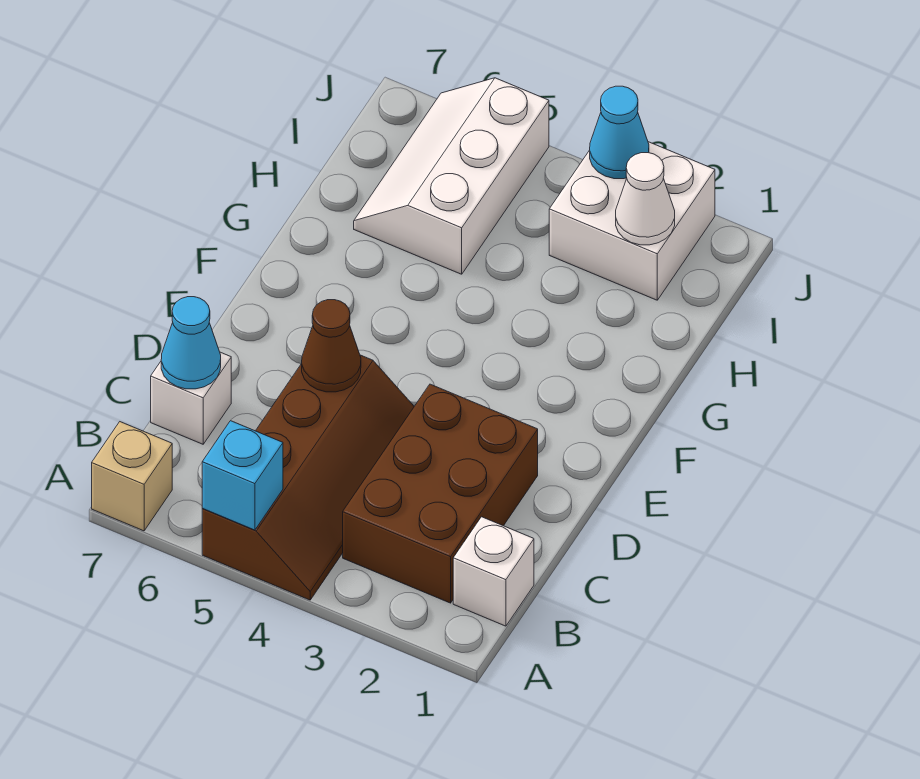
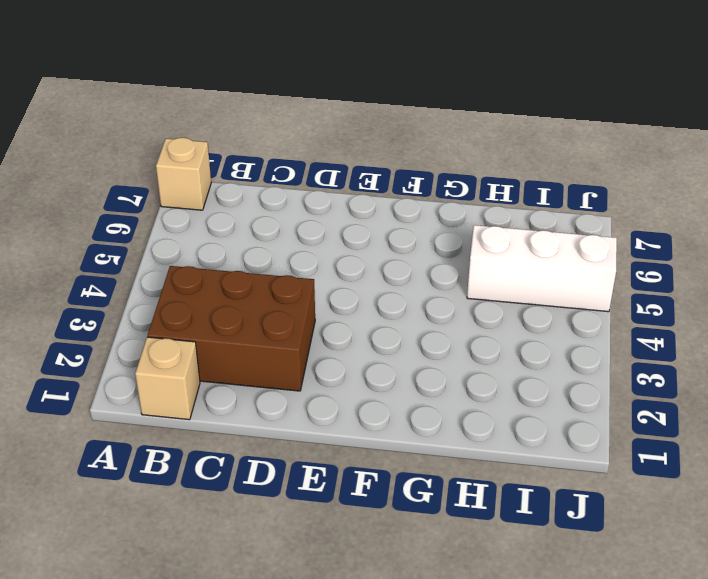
tan 1x1 brick [135,337,200,420] -> white 1x1 brick [453,517,534,626]
none -> brown 2x4 slope [202,355,414,600]
none -> white 1x1 brick [151,352,231,444]
none -> white 2x2 brick [549,142,715,300]

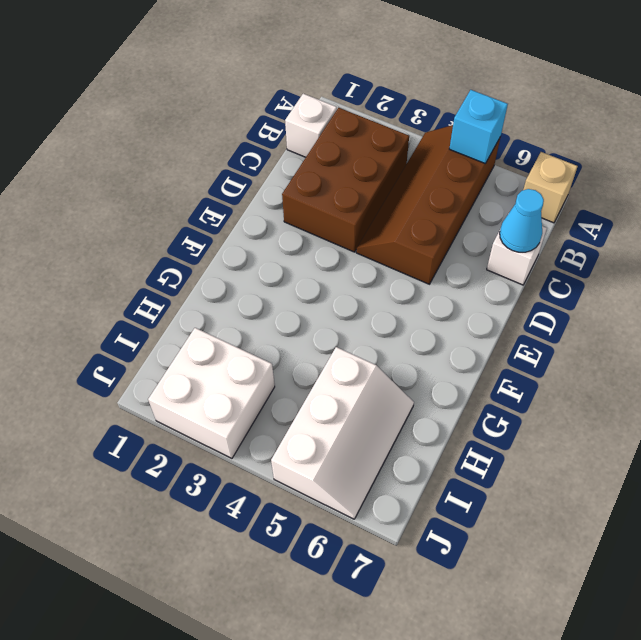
none -> brown 1x1 cone [301,300,361,392]
none -> white 1x1 cone [616,153,675,245]
none -> cyan 1x1 cone [590,86,649,179]

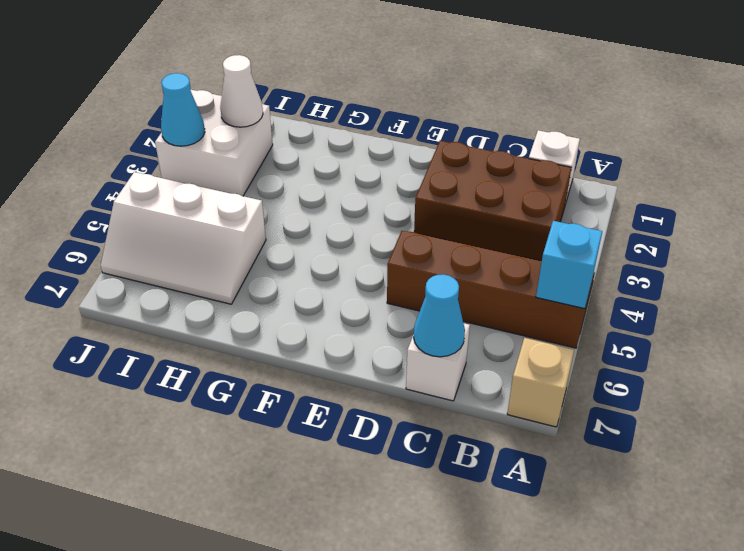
none -> brown 1x1 cone [301,300,361,392]

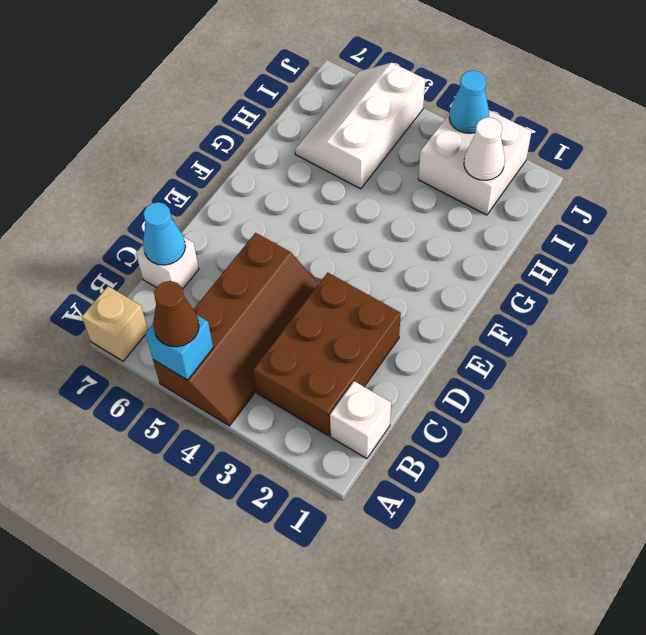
brown 1x1 cone [153,281,199,347] -> brown 1x1 cone moved to [301,300,361,392]

